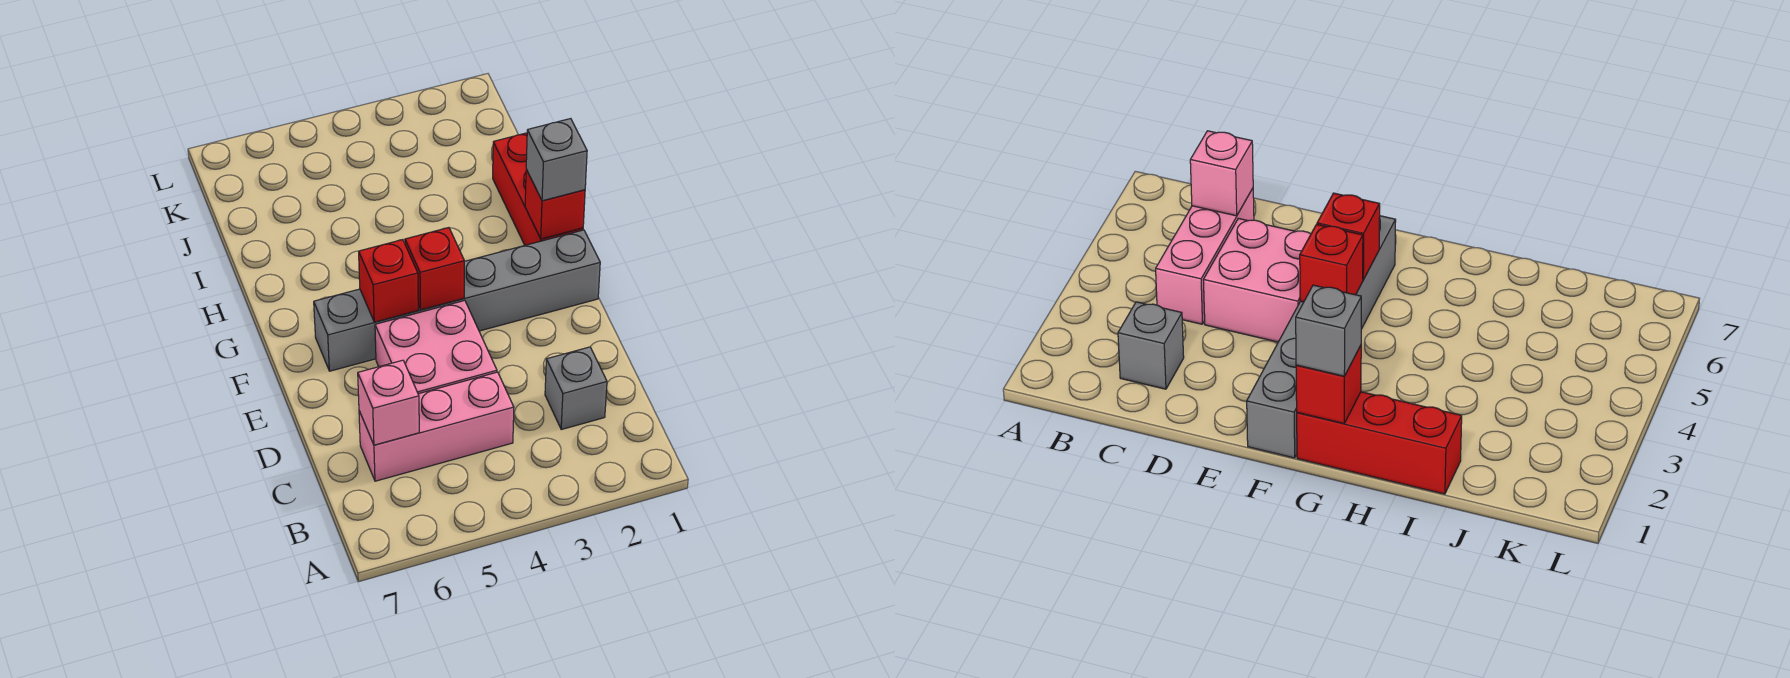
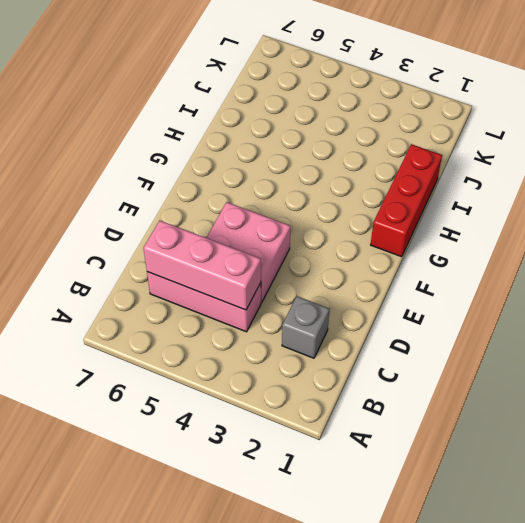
pink 1x3 brick [144,221,261,310] -> pink 1x1 brick [358,360,419,445]
none -> grey 1x6 brick [314,230,600,371]
none -> red 1x1 brick [405,228,464,310]

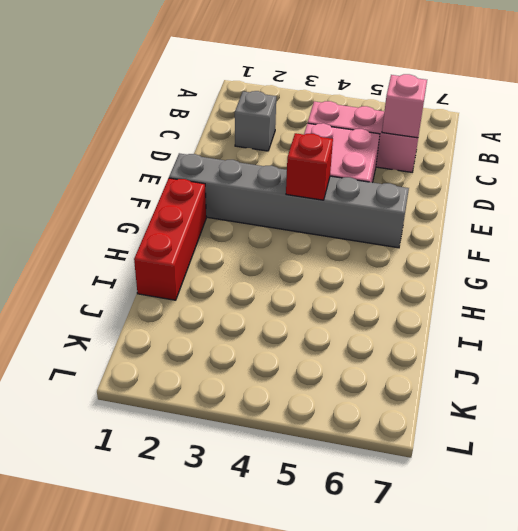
none -> red 1x1 brick [359,240,418,322]
none -> red 1x1 brick [525,169,585,239]

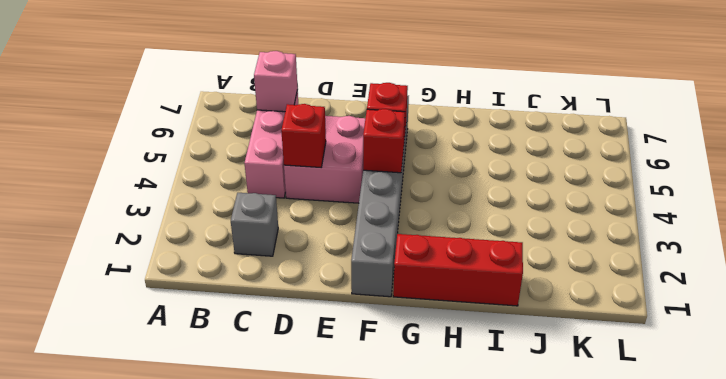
red 1x1 brick [281,104,326,167] -> red 1x1 brick moved to [525,169,585,239]
none -> grey 1x1 brick [526,119,587,201]

